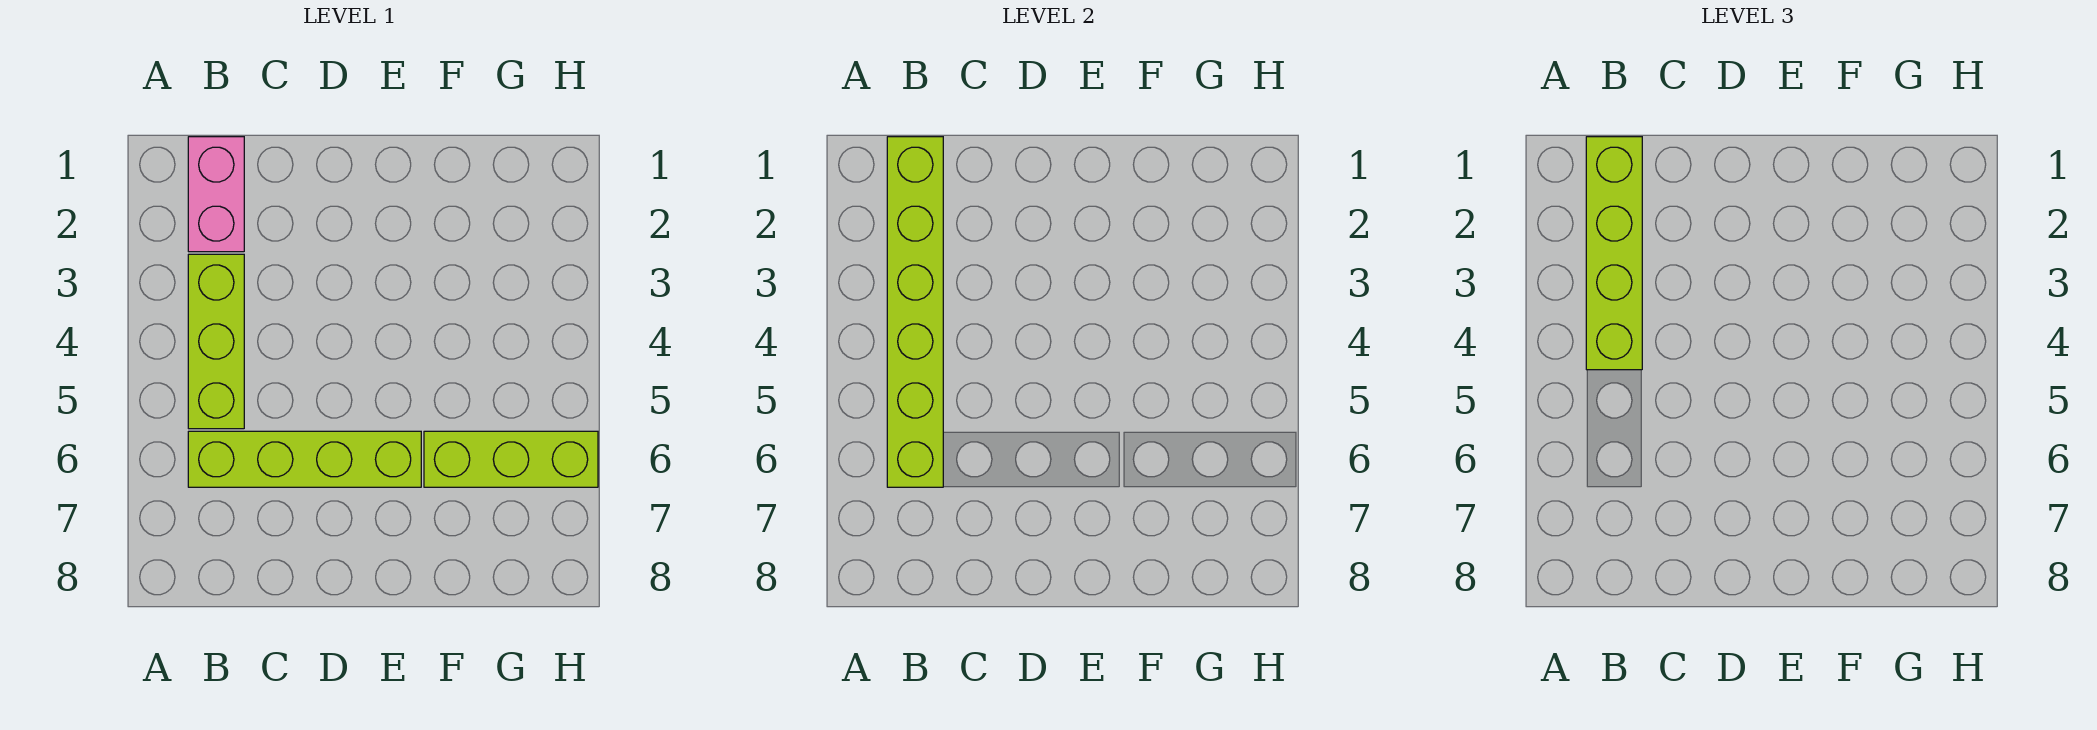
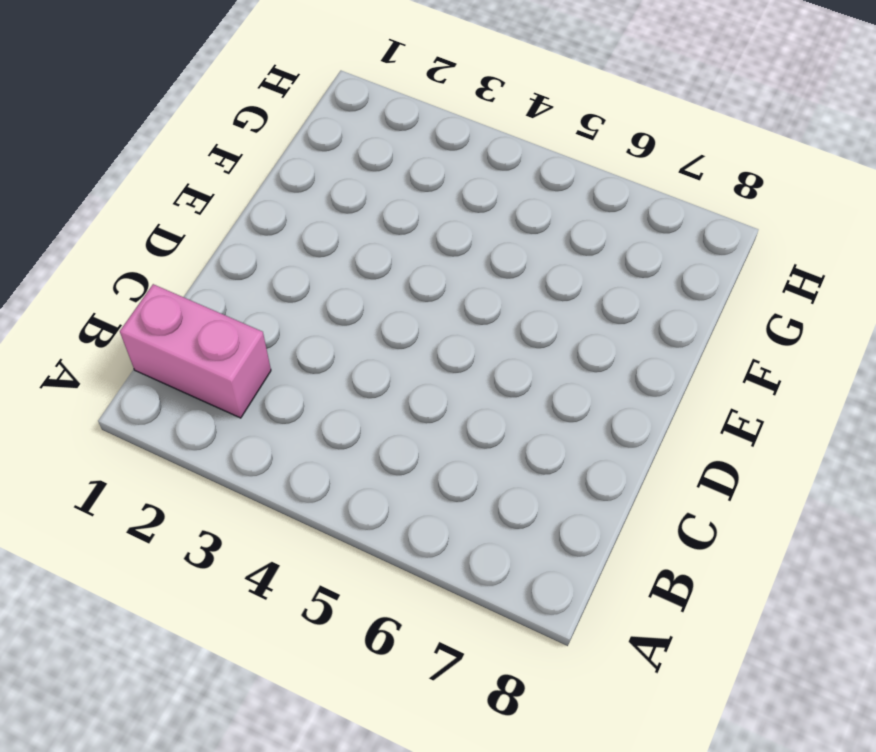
none -> lime 1x3 brick [188,254,244,429]
none -> lime 1x4 brick [188,431,421,487]

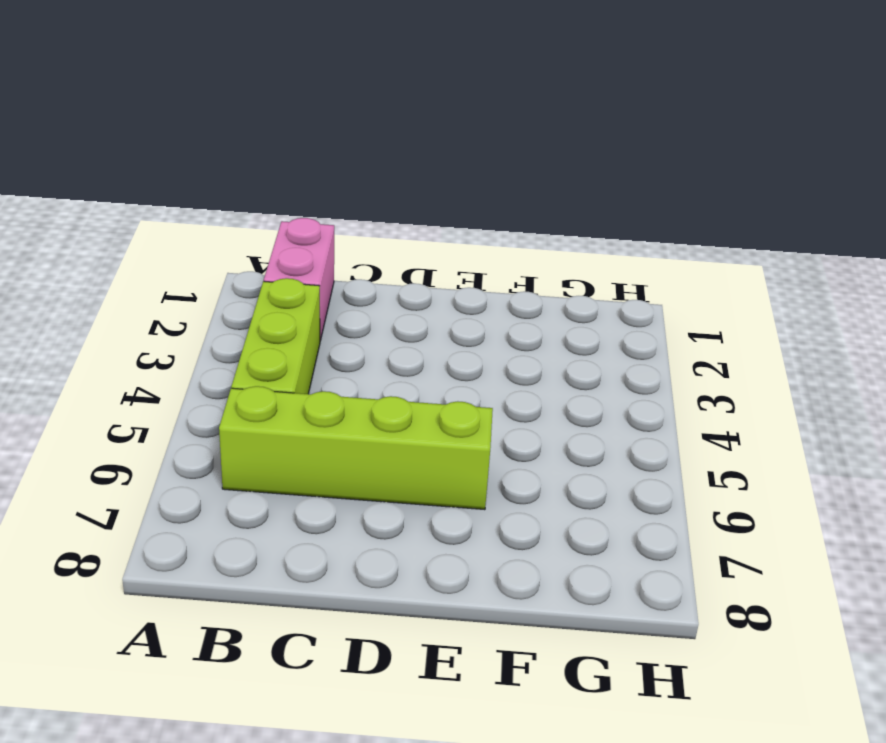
none -> lime 1x3 brick [424,431,598,487]
none -> lime 1x6 brick [887,137,943,487]

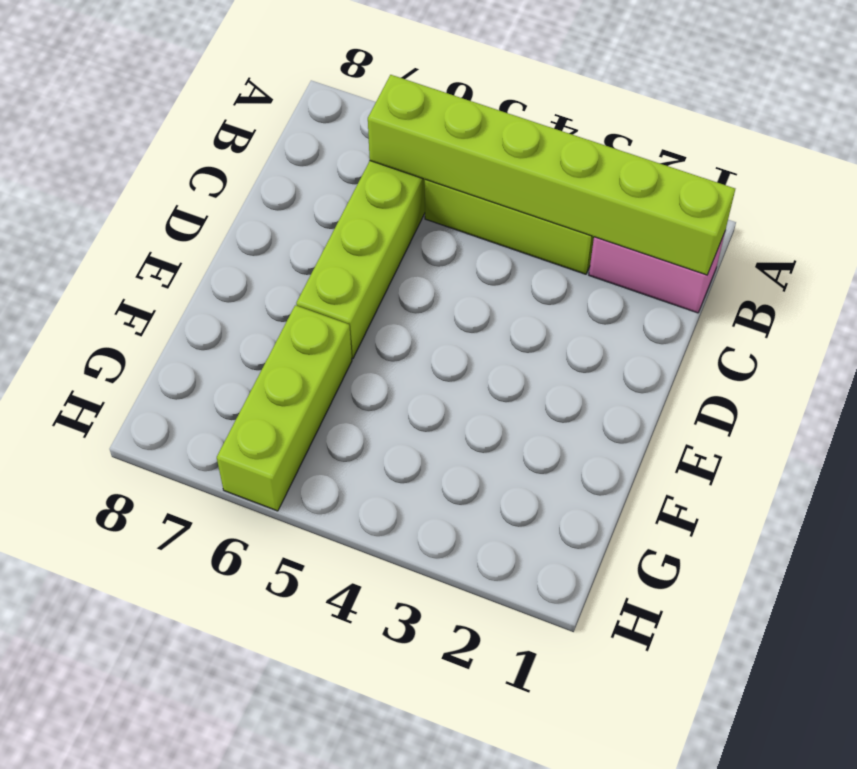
none -> lime 1x4 brick [1586,137,1642,370]

